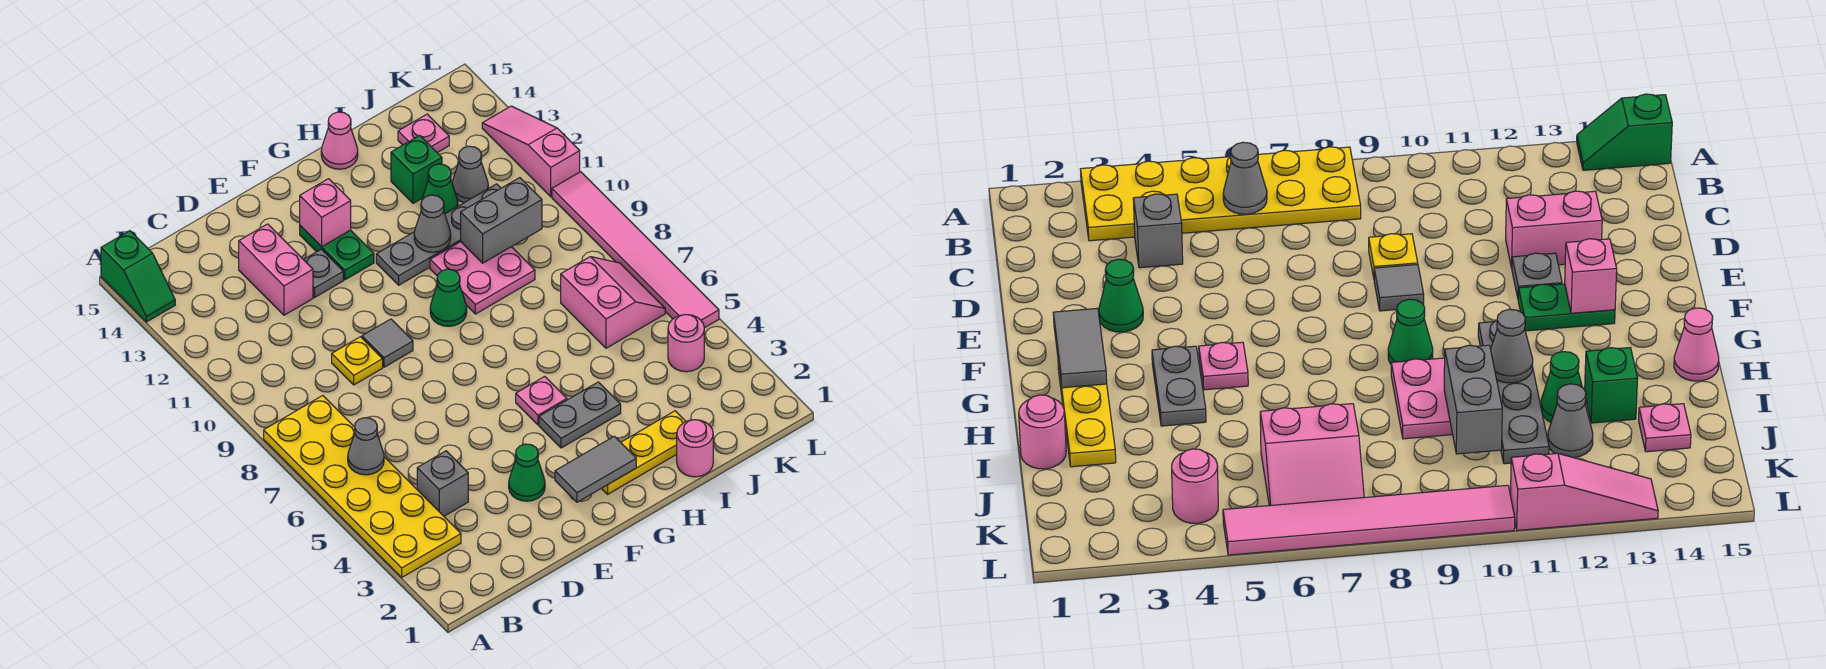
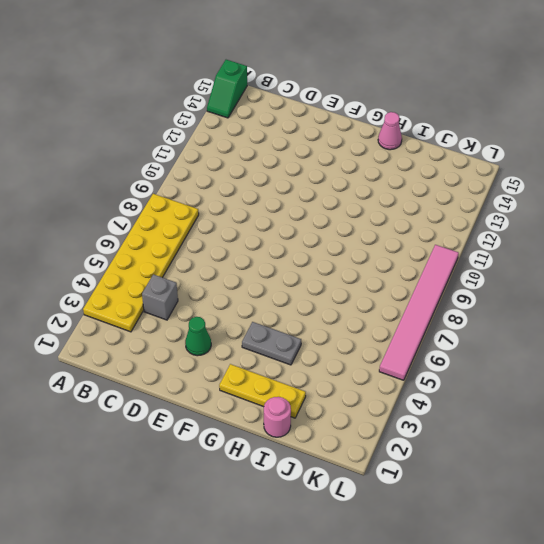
none -> yellow 1x1 plate [332,337,383,385]
none -> pink 1x2 brick [239,224,313,315]
none -> grey 1x1 tile [362,319,413,367]
none -> grey 1x1 plate [304,249,343,297]

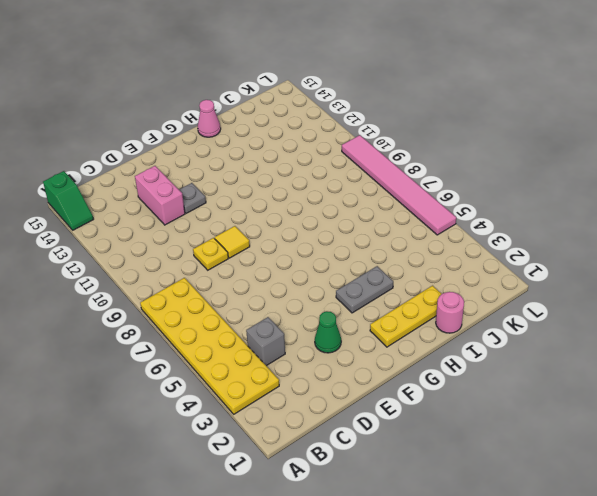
yellow 1x1 tile [215,226,250,258] -> grey 1x1 tile [362,319,413,367]
none -> green 1x2 plate [300,226,374,280]
none -> pink 1x1 plate [516,377,567,425]
none -> green 1x1 cone [430,269,467,326]
none -> grey 1x4 plate [376,184,501,285]

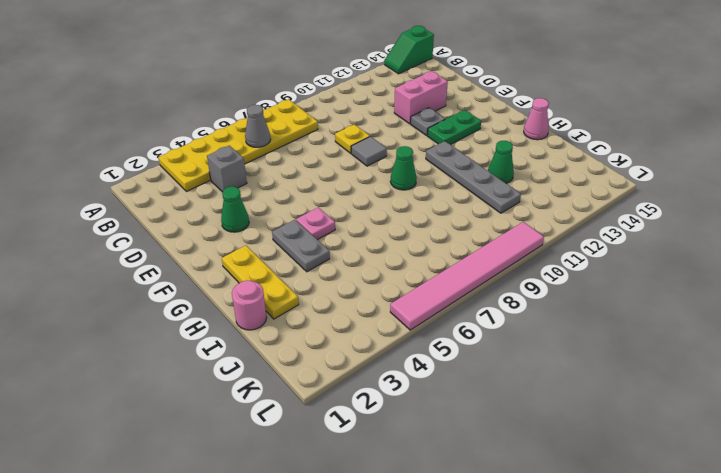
none -> pink 2x2 plate [430,242,535,314]
none -> green 1x1 brick [391,135,442,203]
none -> pink 2x2 slope [561,257,665,348]
none -> grey 1x1 cone [452,146,488,203]

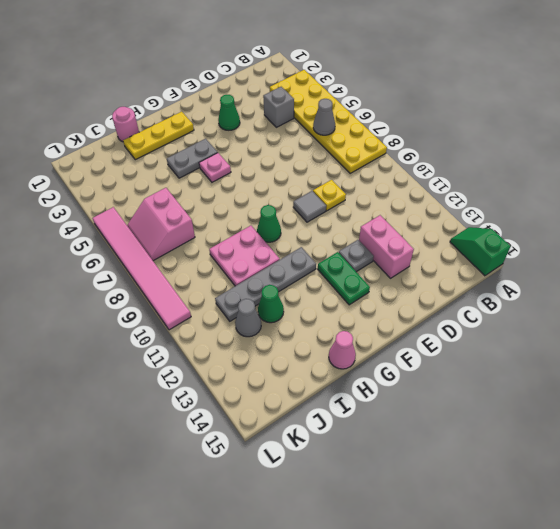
none -> green 1x1 brick [391,135,442,203]
none -> pink 1x1 plate [398,114,449,153]
none -> pink 1x1 round brick [668,315,704,372]
none -> pink 1x3 slope [482,106,580,197]

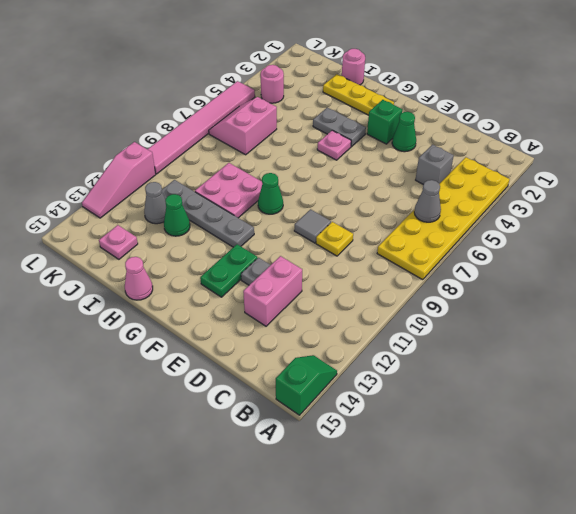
green 1x1 brick [367,100,402,144] -> green 1x1 brick moved to [391,135,442,203]
none -> grey 1x2 tile [555,436,636,502]
none -> pink 1x1 brick [300,179,351,247]
none -> grey 1x1 cone [414,195,451,252]
none -> grey 1x2 brick [461,178,542,263]

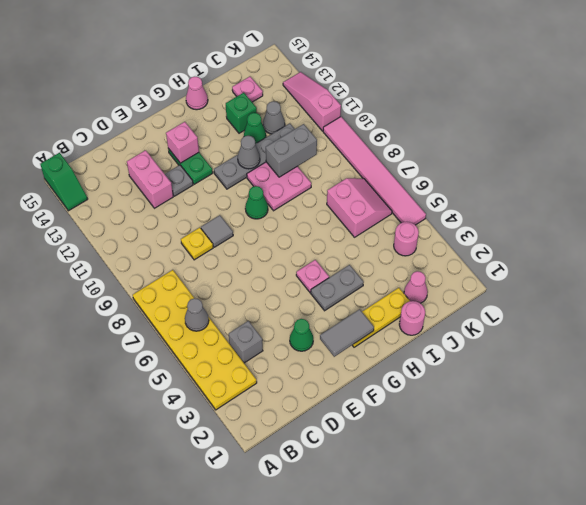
pink 1x1 cone [404,271,428,303] -> none

